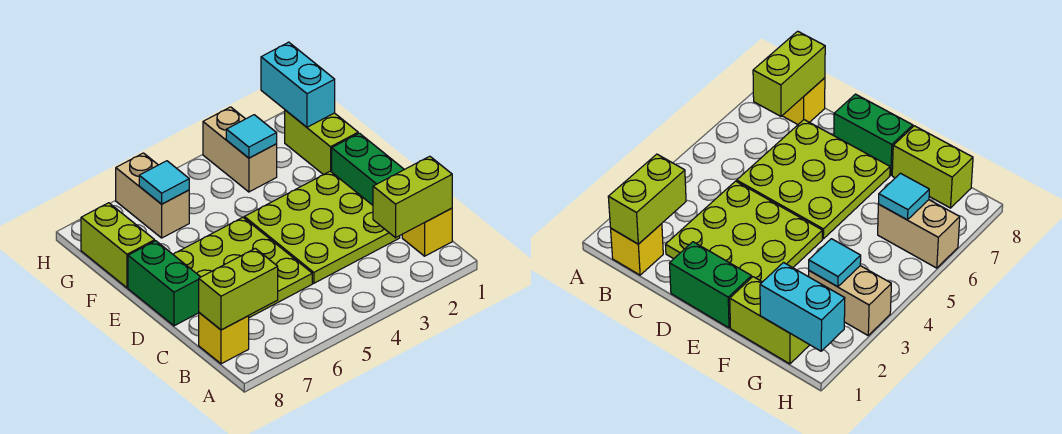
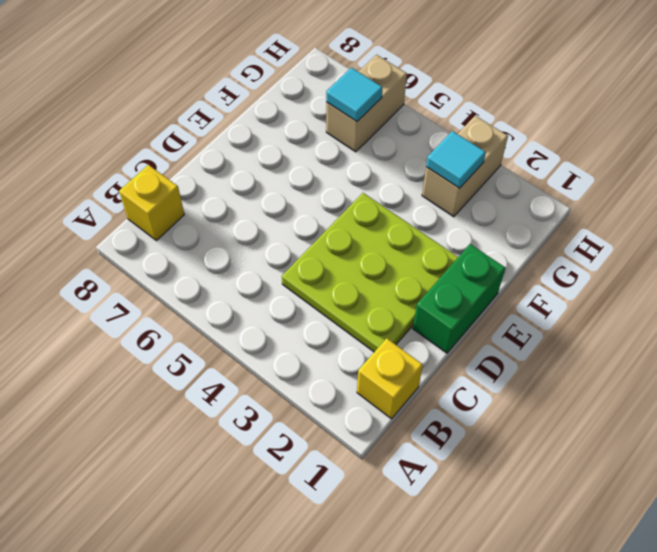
none -> lime 3x3 plate [173,217,312,318]
none -> green 1x2 brick [128,241,200,326]
none -> lime 1x2 brick [285,110,358,175]

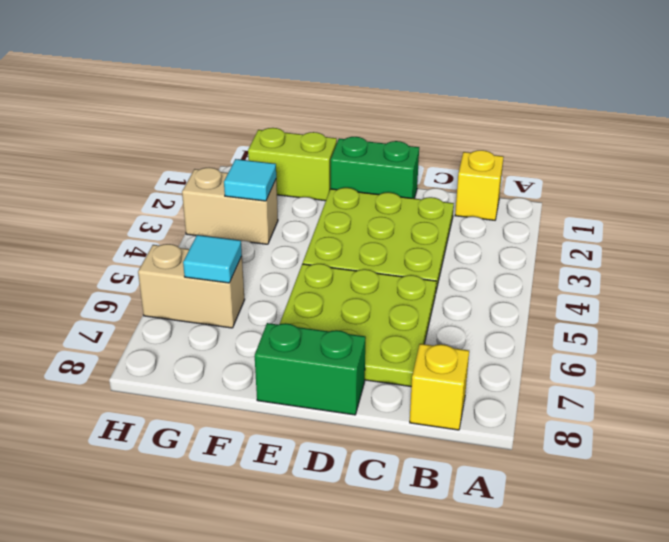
none -> lime 1x2 brick [81,203,155,288]
none -> lime 1x2 brick [373,156,452,238]
none -> lime 1x2 brick [199,248,278,330]

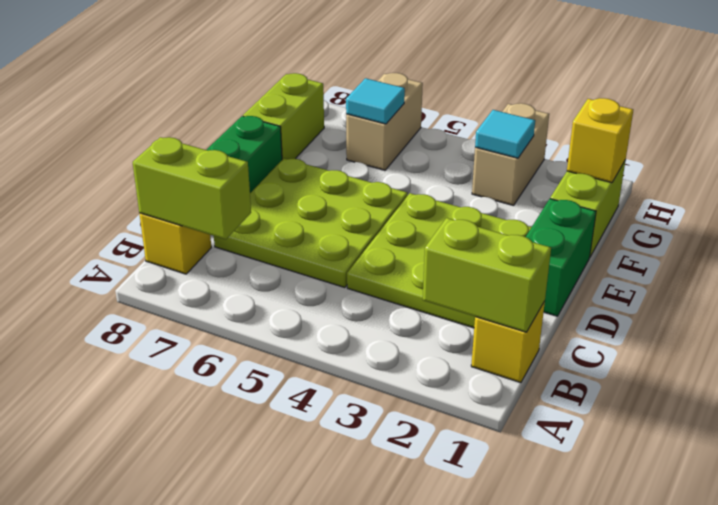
yellow 1x1 brick [567,98,633,183] -> cyan 1x2 brick [261,42,335,127]

